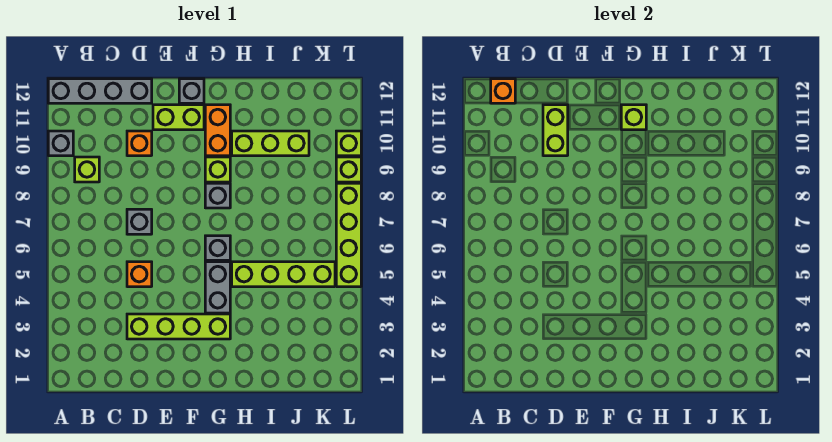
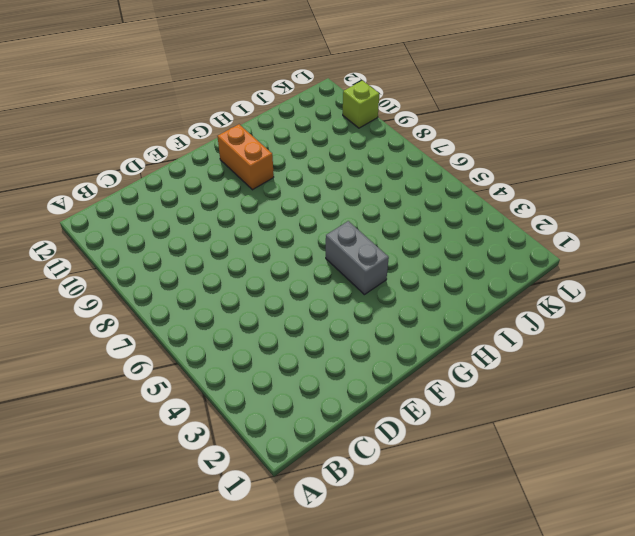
none -> grey 1x1 brick [48,131,73,156]
none -> grey 1x4 brick [48,79,152,103]
none -> lime 1x1 brick [75,157,99,182]

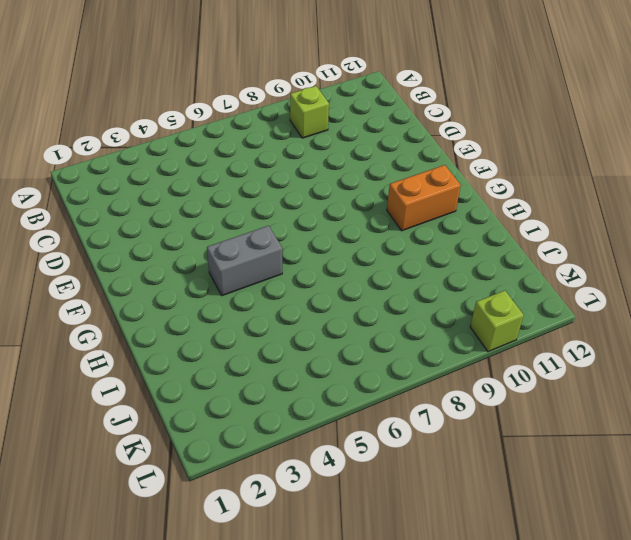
none -> grey 1x1 brick [48,131,73,156]
none -> grey 1x4 brick [48,79,152,103]
none -> lime 1x4 brick [127,314,230,339]

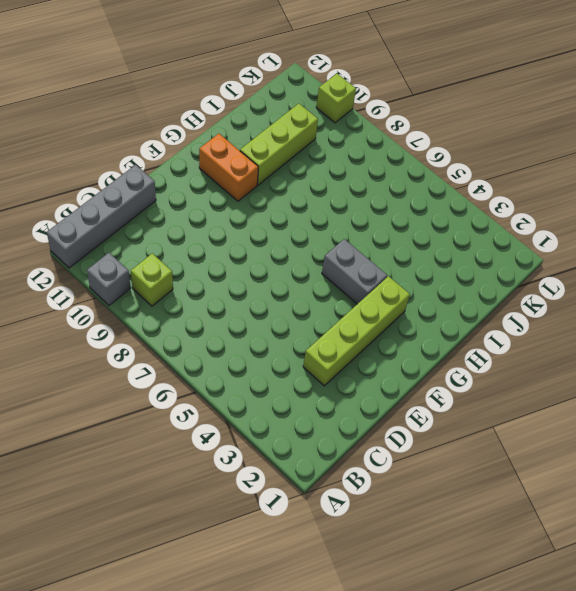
none -> orange 1x1 brick [127,262,152,287]
none -> grey 1x1 brick [127,209,152,234]
none -> orange 1x1 brick [127,131,152,156]

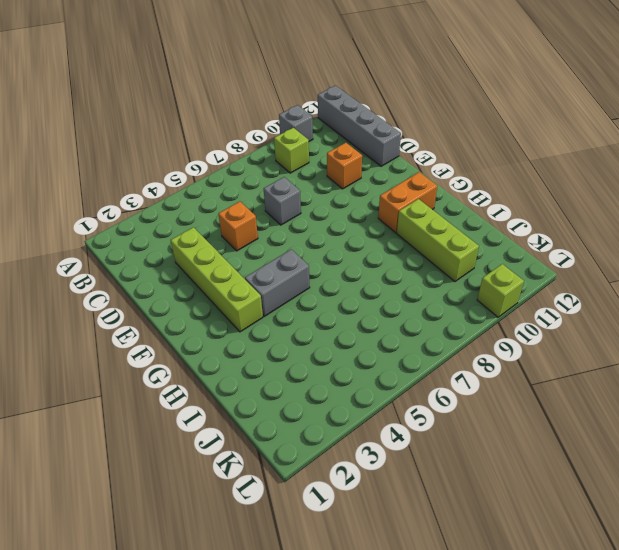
none -> lime 1x2 brick [153,105,204,130]
none -> grey 1x1 brick [179,79,204,103]
none -> grey 1x1 brick [205,236,230,260]

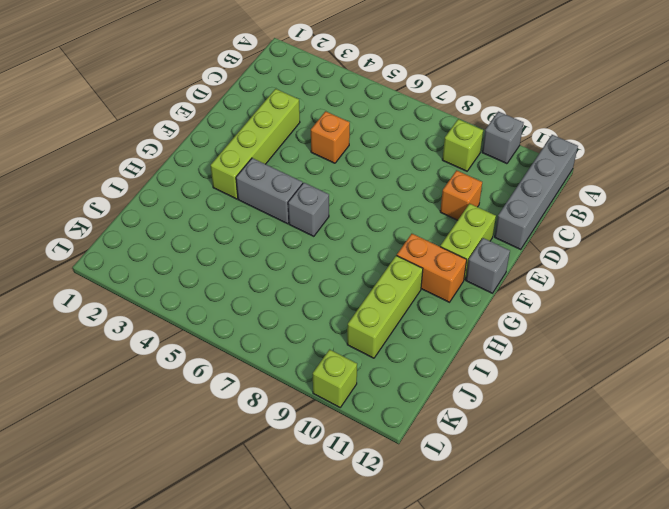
none -> grey 1x1 brick [127,209,152,234]
none -> grey 1x1 brick [205,183,230,208]
none -> lime 1x1 brick [205,157,230,182]

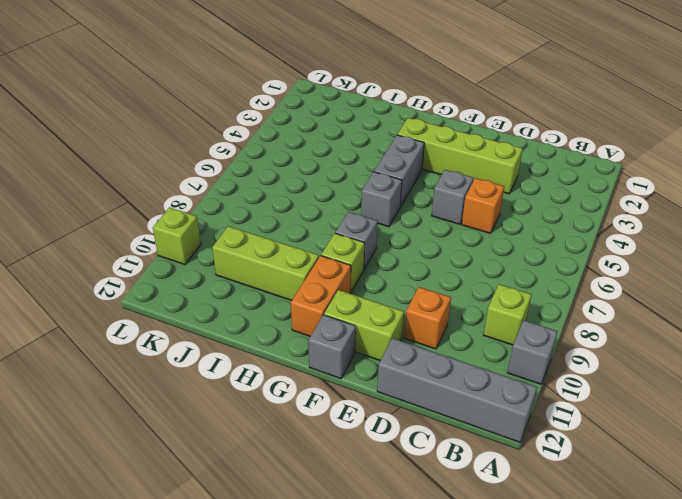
grey 1x1 brick [432,170,473,224] -> grey 1x1 brick moved to [127,209,152,234]
none -> lime 1x4 brick [232,262,335,287]
none -> lime 1x4 brick [336,183,361,287]
none -> lime 1x1 brick [336,157,361,182]

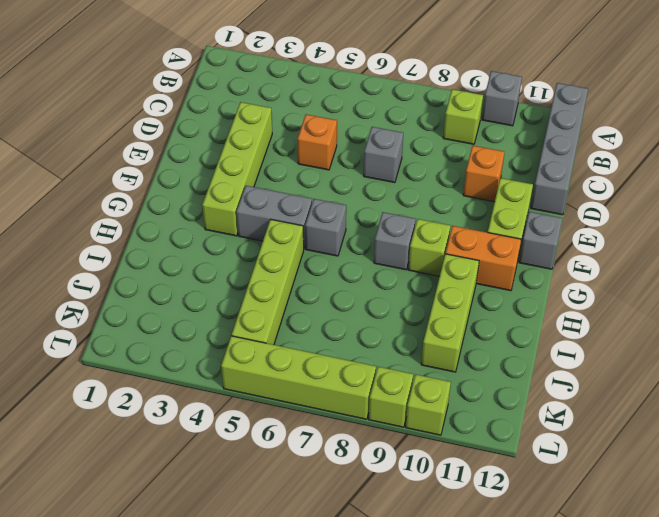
none -> orange 1x1 brick [491,79,515,103]
none -> lime 1x2 brick [543,105,568,156]
none -> lime 1x1 brick [621,105,646,130]

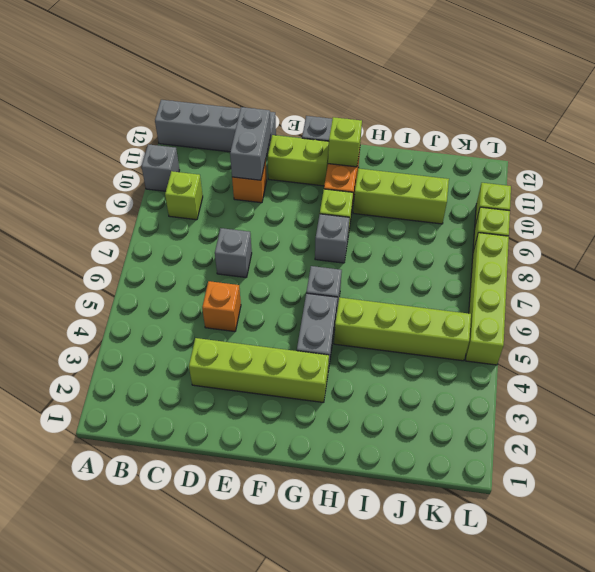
grey 1x2 brick [230,107,271,180] -> lime 1x2 brick [543,105,568,156]
none -> orange 1x1 brick [491,79,515,103]

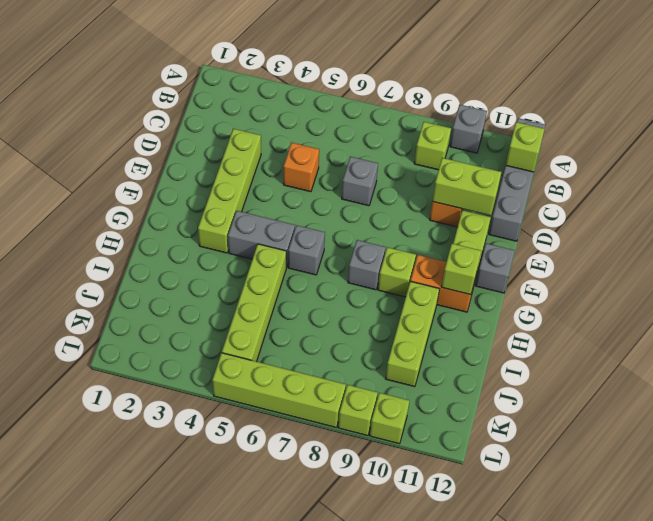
lime 1x1 brick [506,122,544,172] -> orange 1x1 brick [491,79,515,103]

